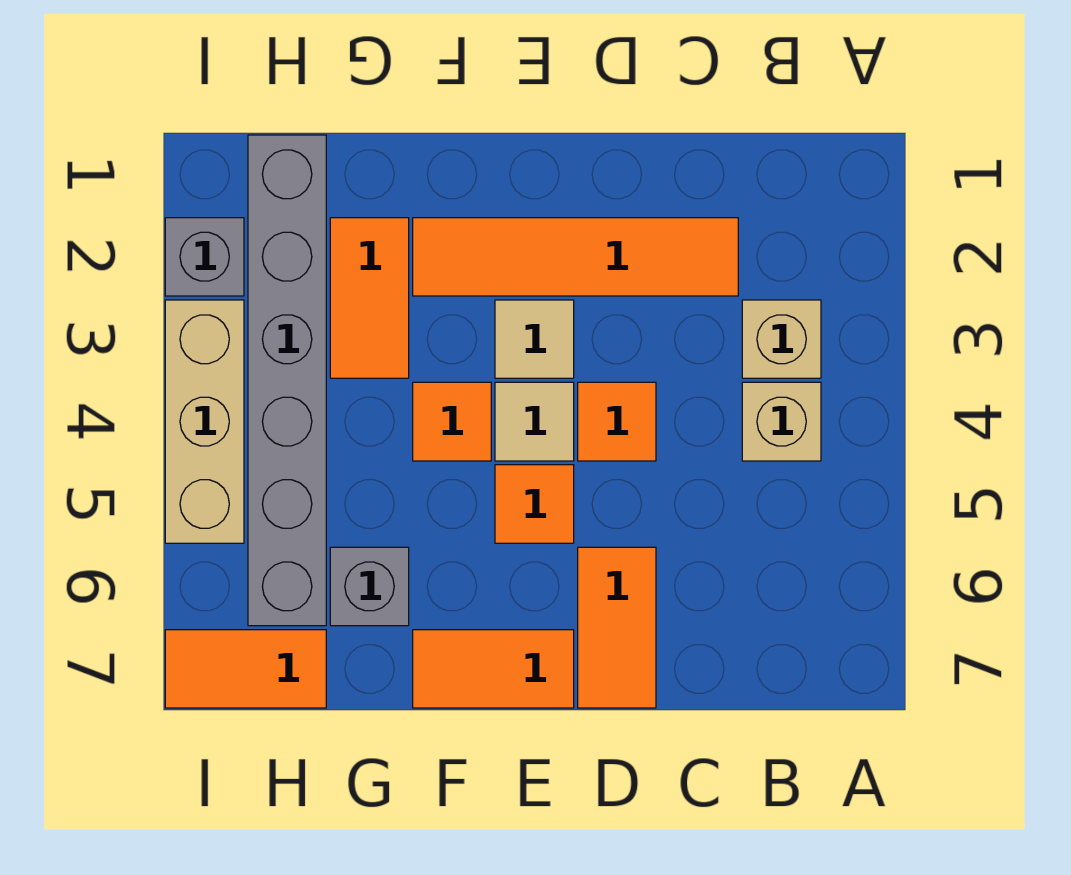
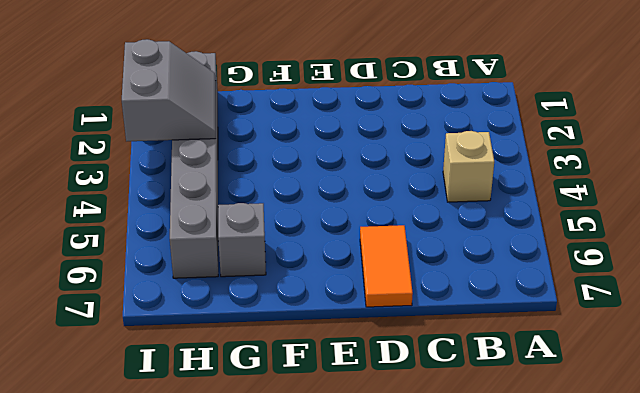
grey 2x2 slope [122,39,216,141] -> none
none -> tan 1x1 brick [742,300,821,378]
none -> orange 1x4 tile [413,218,738,296]
none -> orange 1x1 tile [578,382,656,461]

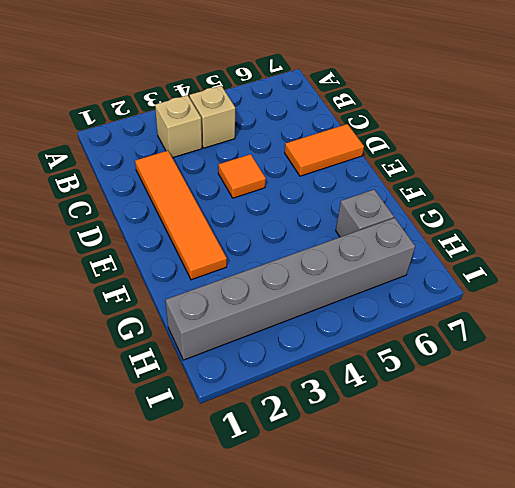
none -> tan 1x1 tile [495,300,574,378]
none -> tan 1x1 tile [495,382,574,461]
none -> orange 1x1 tile [495,465,574,543]

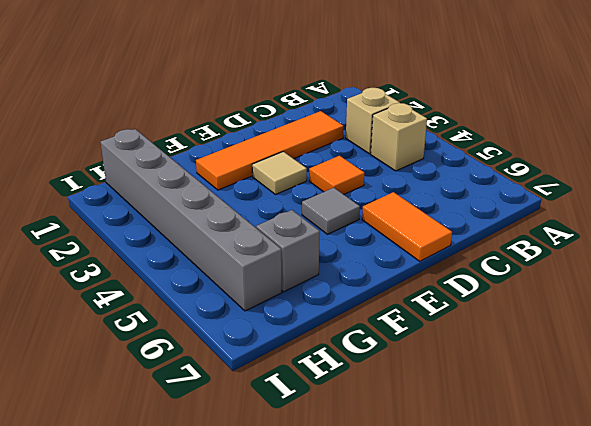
grey 1x1 tile [302,188,360,234] -> orange 1x1 tile [495,465,574,543]
none -> tan 1x1 tile [495,382,574,461]
none -> orange 1x2 tile [413,630,574,708]
none -> orange 1x1 tile [413,382,491,461]

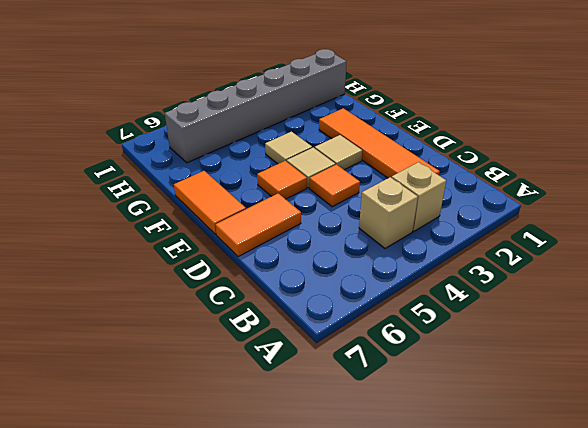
tan 1x1 tile [265,132,312,164] -> orange 1x1 tile [413,382,491,461]
none -> orange 1x2 tile [330,218,409,378]
none -> grey 1x1 brick [330,547,409,626]
none -> orange 1x2 tile [165,630,326,708]

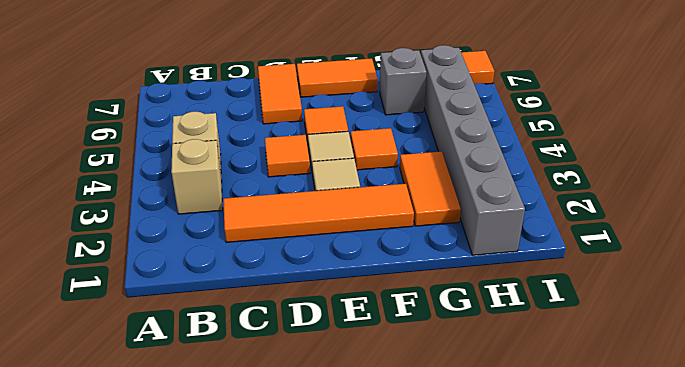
none -> grey 1x1 brick [165,218,244,296]
none -> tan 1x3 brick [165,300,244,543]

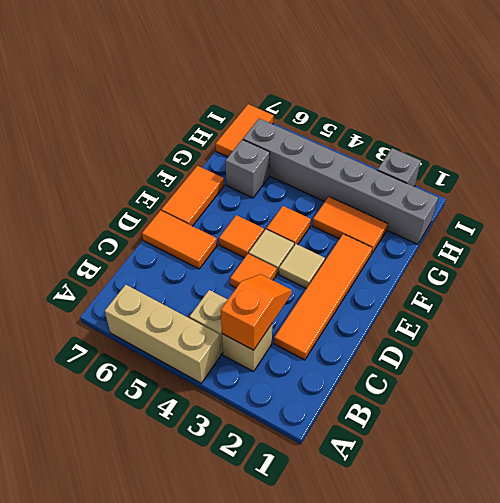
tan 1x3 brick [105,285,221,383] -> tan 1x3 brick moved to [165,300,244,543]
orange 1x2 slope [221,274,292,350] -> none

